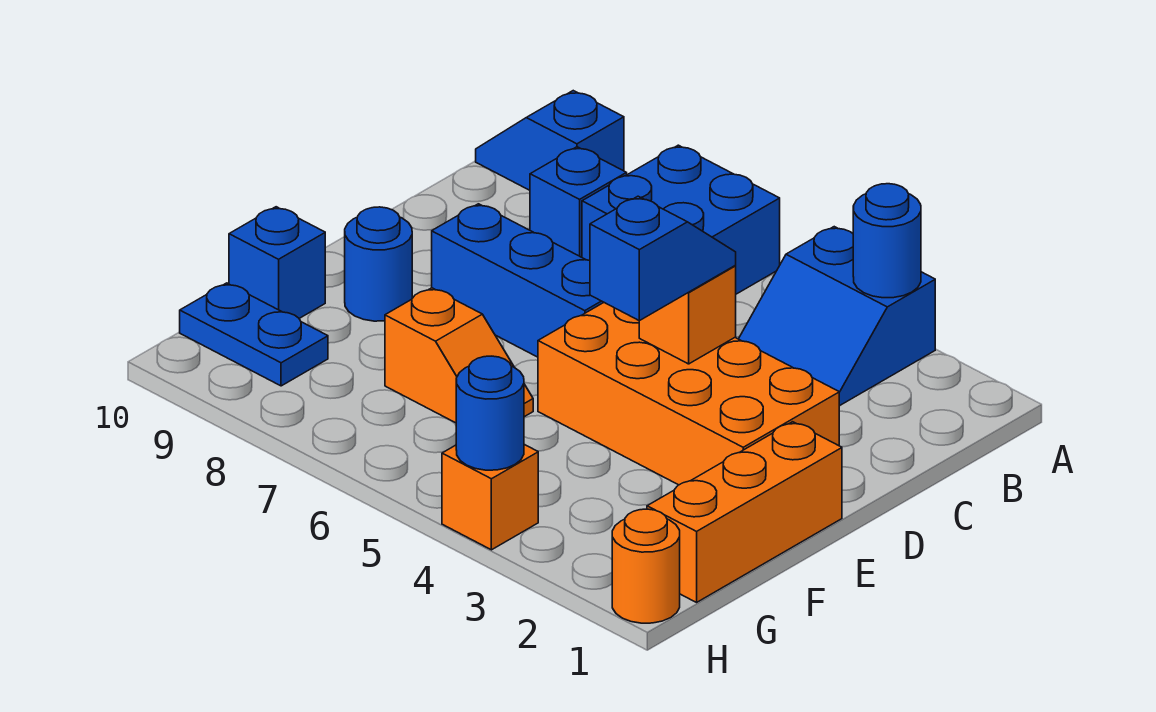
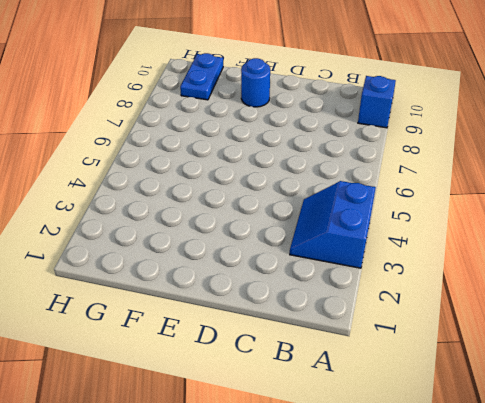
none -> blue 2x2 brick [582,145,780,294]
none -> blue 1x1 brick [530,147,627,257]
none -> orange 2x4 brick [538,303,839,485]

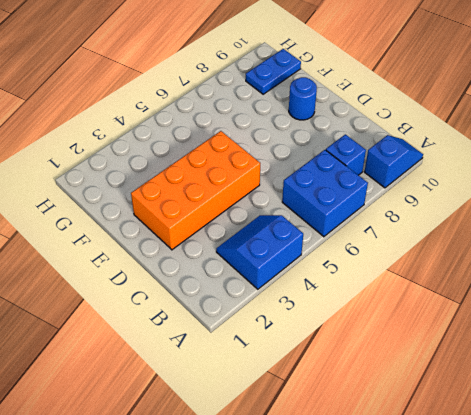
none -> blue 1x3 brick [432,204,604,357]
none -> orange 1x3 brick [647,422,842,602]
none -> orange 1x2 slope [385,288,533,423]

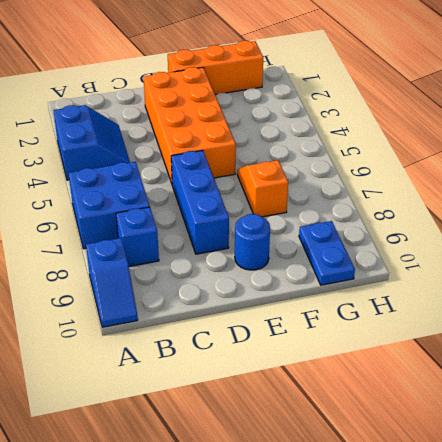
none -> blue 1x1 brick [229,207,325,318]
none -> orange 1x1 round brick [612,509,680,623]
none -> orange 1x1 brick [442,444,538,550]

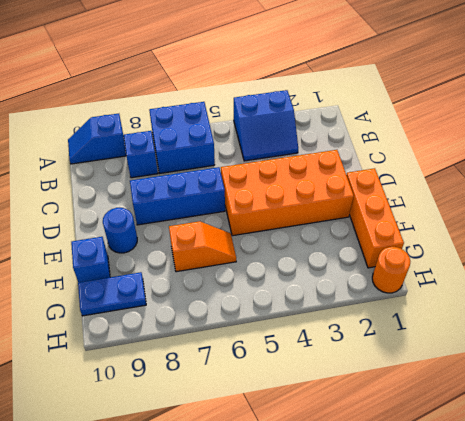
none -> orange 1x1 brick [442,444,538,550]
none -> blue 1x1 round brick [853,184,921,298]
none -> orange 1x1 brick [639,266,736,364]

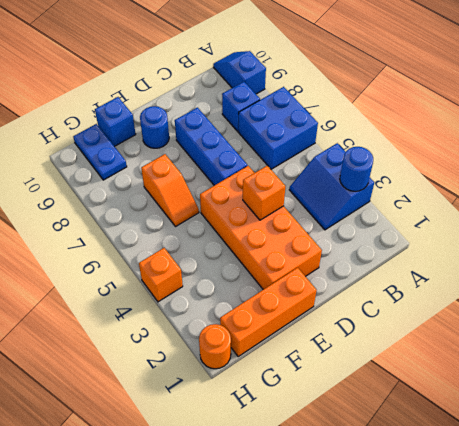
none -> blue 1x1 round brick [456,356,524,470]
none -> blue 1x2 slope [590,196,736,321]

